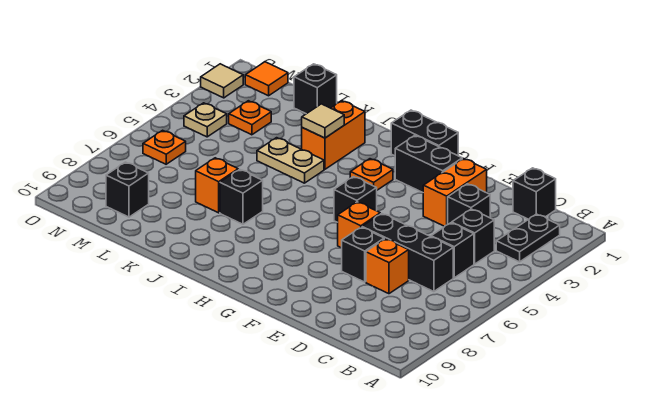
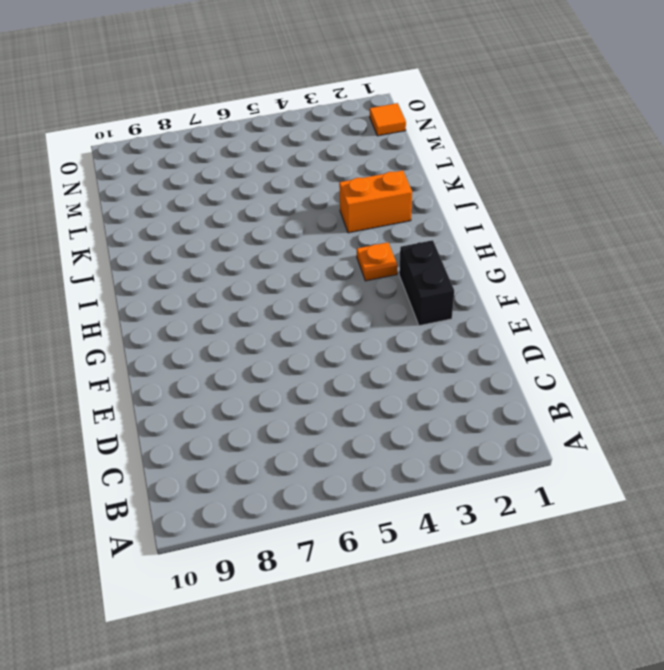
none -> black 1x2 plate [496,214,560,262]
none -> black 1x1 brick [513,168,556,219]
none -> black 1x1 brick [452,209,494,264]

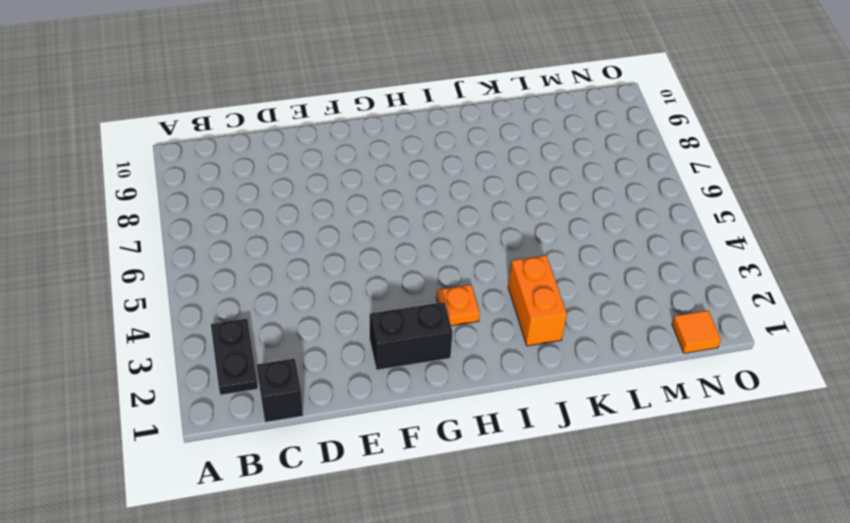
none -> black 1x1 brick [452,209,494,264]
none -> black 1x1 brick [431,223,474,278]
none -> black 1x3 brick [362,213,453,292]

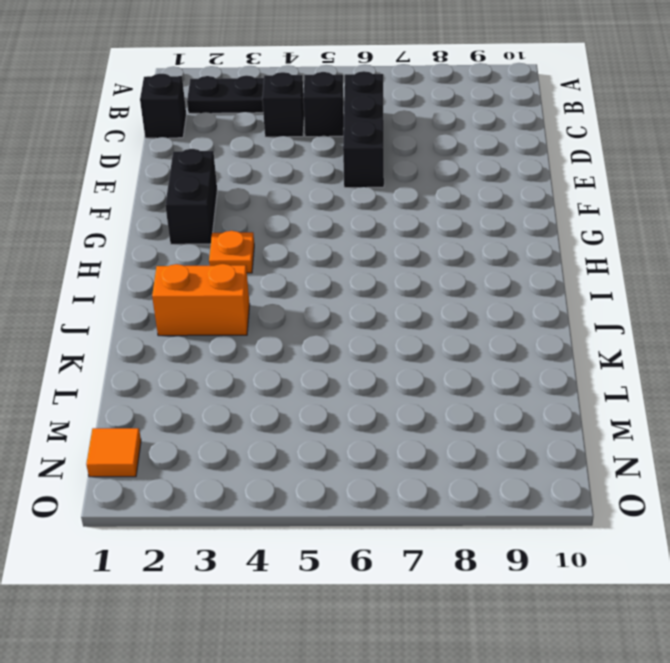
none -> black 1x1 brick [448,184,490,224]
none -> orange 1x1 brick [366,239,409,294]
none -> orange 1x2 brick [423,159,487,226]

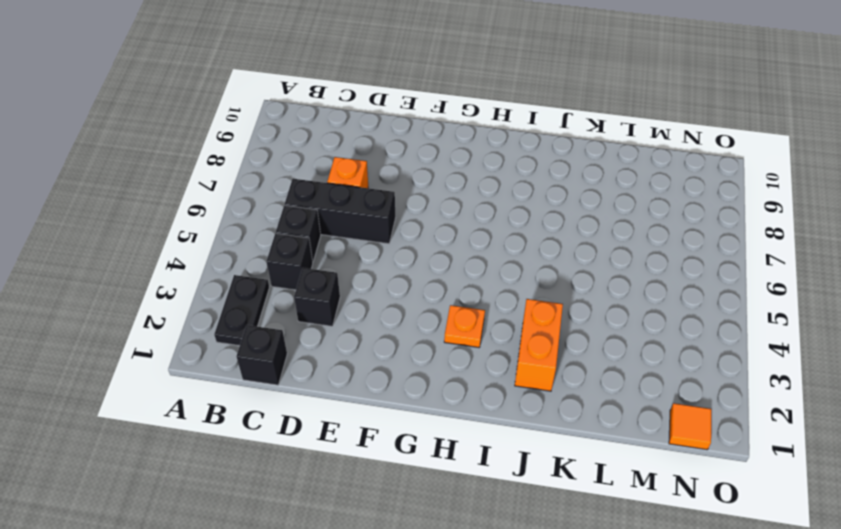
none -> orange 1x2 brick [423,159,487,226]
none -> black 1x1 brick [342,227,384,282]
none -> black 1x2 brick [395,135,462,192]

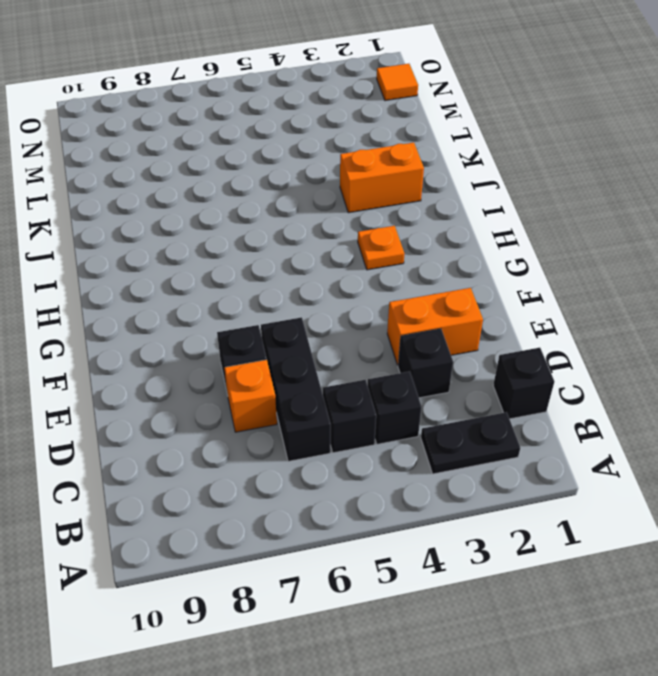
none -> black 1x2 brick [395,135,462,192]
none -> orange 1x1 brick [338,202,380,248]
none -> black 1x2 brick [391,110,458,156]

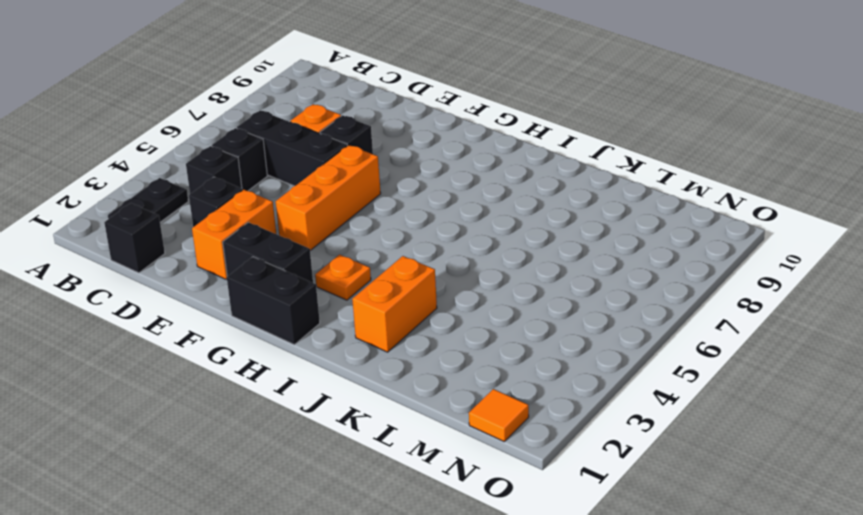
orange 1x3 brick [276,145,381,251] -> orange 1x1 brick [338,202,380,248]
none -> black 1x1 brick [334,177,377,222]
none -> tan 1x2 plate [257,138,324,183]
none -> black 1x1 brick [220,169,263,224]

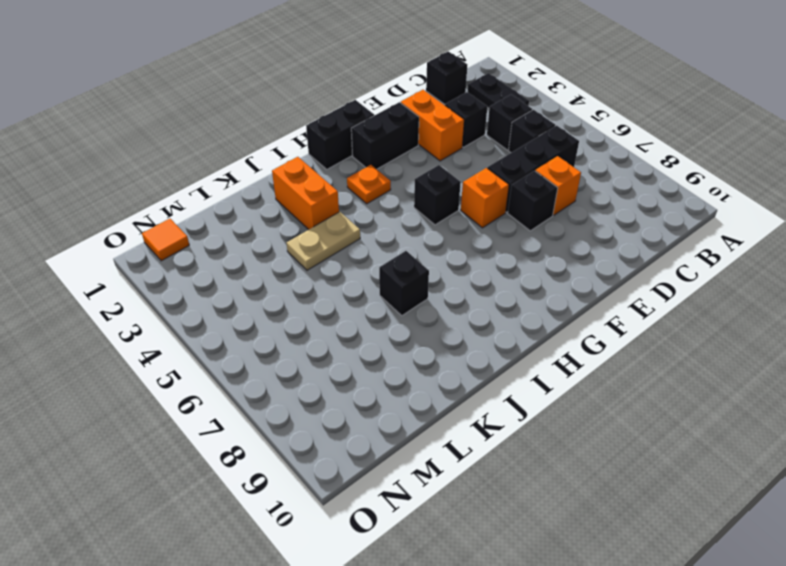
none -> orange 1x1 brick [196,158,238,213]
none -> black 1x1 brick [294,64,337,114]
none -> orange 1x1 plate [229,101,271,135]

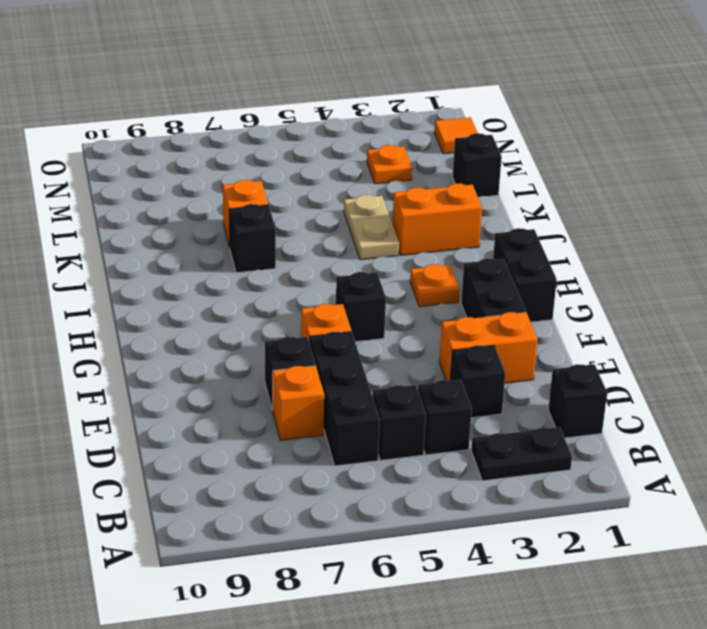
none -> black 1x1 brick [106,162,149,217]
none -> tan 1x1 plate [184,103,227,137]
none -> orange 1x1 plate [143,130,186,164]

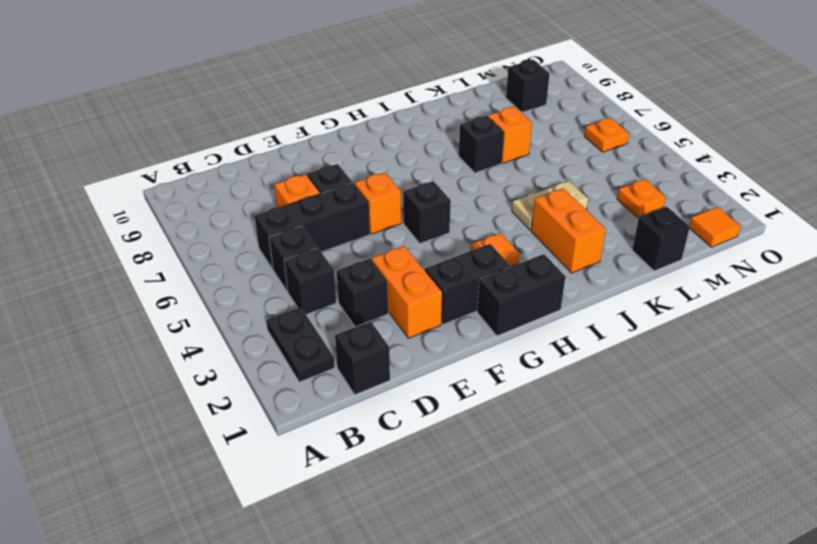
none -> tan 1x1 plate [184,103,227,137]
none -> tan 1x1 tile [201,64,243,98]
none -> tan 1x1 tile [302,104,344,138]

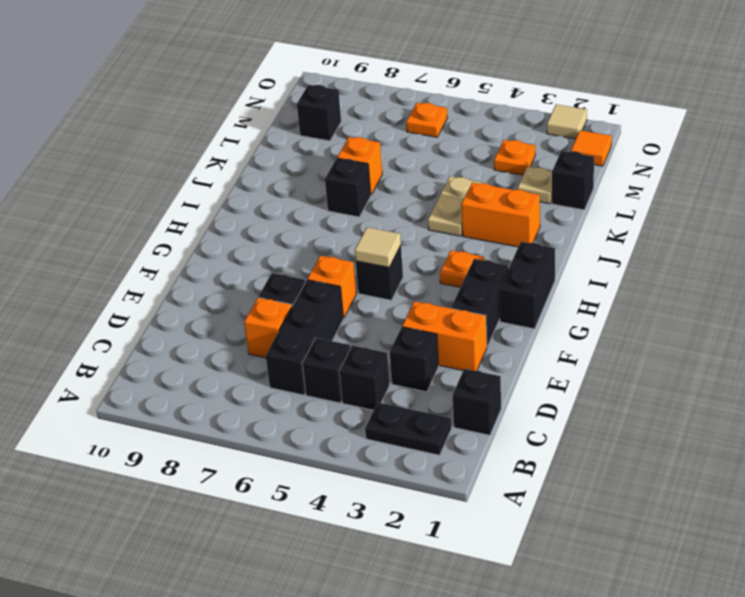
tan 1x1 tile [355,227,401,267] -> tan 1x1 tile moved to [302,104,344,138]
tan 1x1 plate [518,167,552,204] -> tan 1x1 plate moved to [184,103,227,137]

